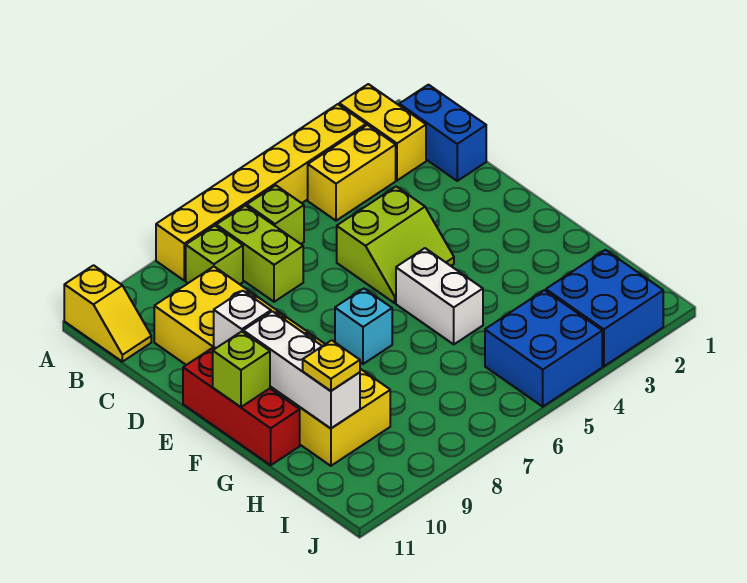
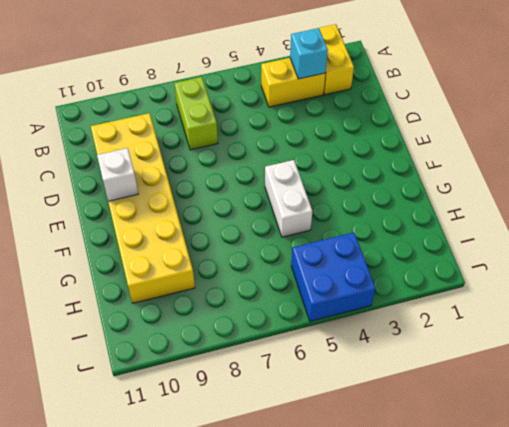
cyan 1x1 brick [290,28,328,79] -> cyan 1x1 brick moved to [335,289,392,364]
none -> yellow 1x6 brick [156,104,366,280]
none -> yellow 1x2 slope [64,265,151,362]
none -> blue 1x2 brick [399,85,486,181]

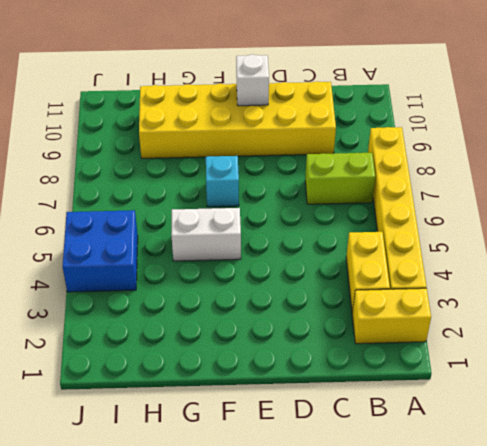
none -> yellow 1x2 slope [64,265,151,362]
none -> blue 1x2 brick [399,85,486,181]
none -> lime 1x1 brick [247,185,304,244]

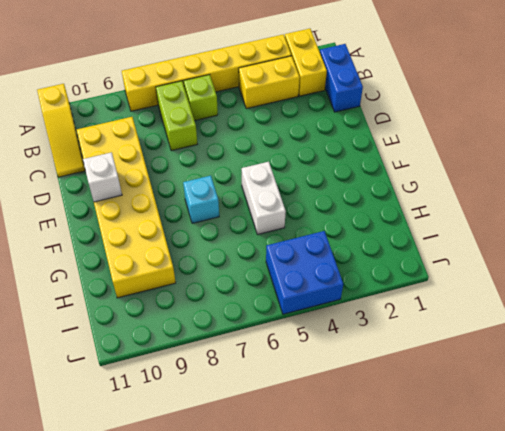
yellow 1x3 slope [37,84,85,177] -> yellow 1x2 slope [64,265,151,362]
none -> lime 1x1 brick [186,226,243,284]
none -> lime 2x2 slope [337,187,454,303]
none -> red 1x3 brick [183,348,300,465]

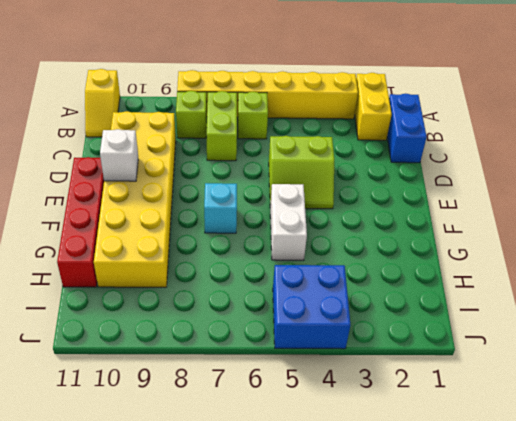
red 1x4 brick [57,157,104,287] -> red 1x3 brick [183,348,300,465]
none -> yellow 1x2 brick [308,125,396,221]
none -> blue 2x2 brick [546,250,663,366]
none -> white 1x3 brick [243,311,360,428]

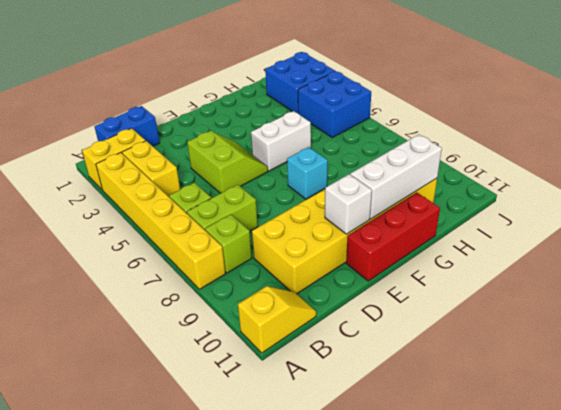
none -> lime 1x1 brick [213,332,270,407]
none -> yellow 1x1 plate [303,340,360,391]

